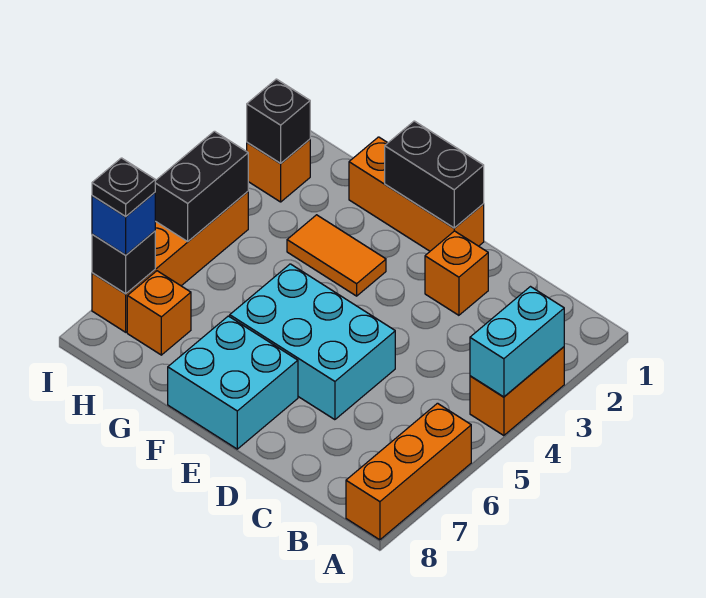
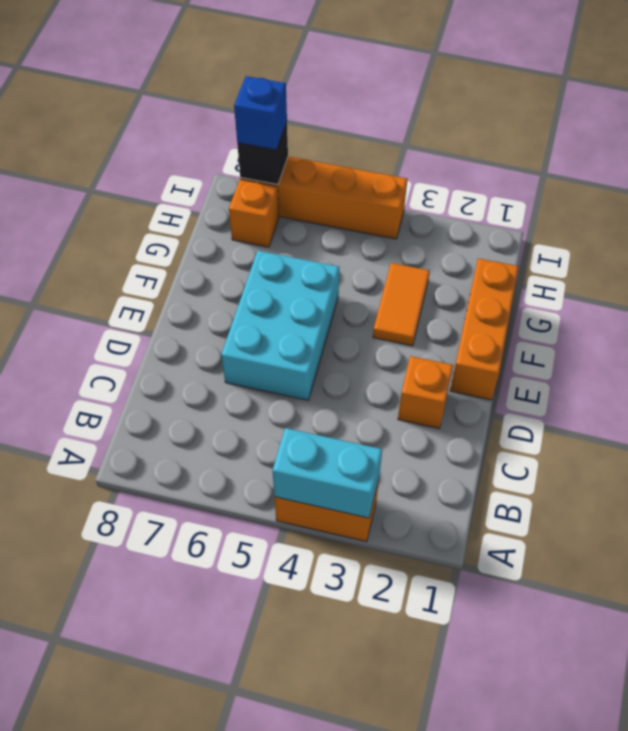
none -> orange 1x3 brick [346,403,471,540]
none -> cyan 2x2 brick [168,316,298,449]
none -> orange 1x1 brick [247,139,310,202]

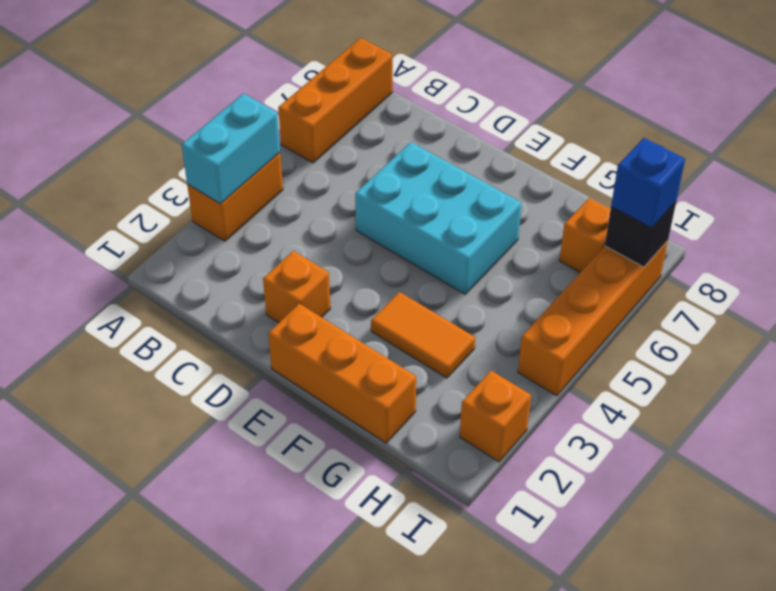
none -> cyan 2x2 brick [168,316,298,449]
none -> black 1x2 brick [385,121,484,228]
none -> black 1x1 brick [247,79,310,163]

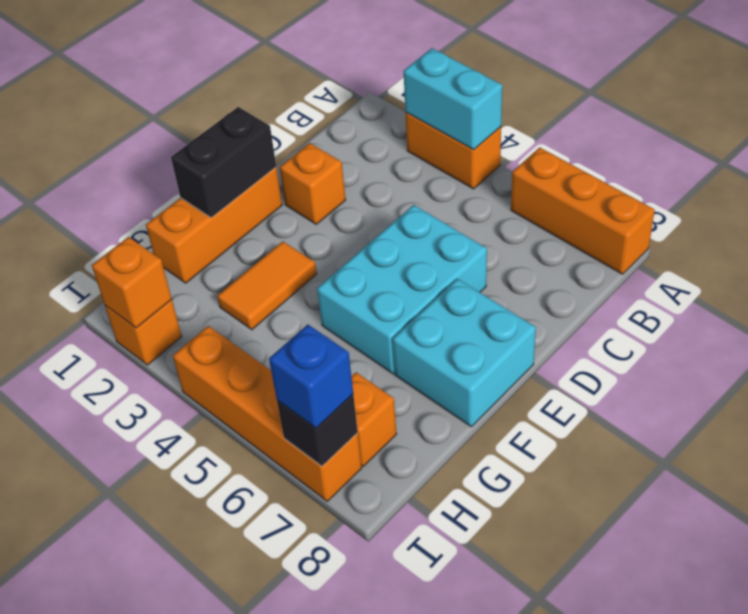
orange 1x1 brick [92,237,172,328] -> black 1x1 brick [247,79,310,163]
none -> black 1x2 brick [155,131,248,241]
none -> black 1x1 plate [92,158,155,217]

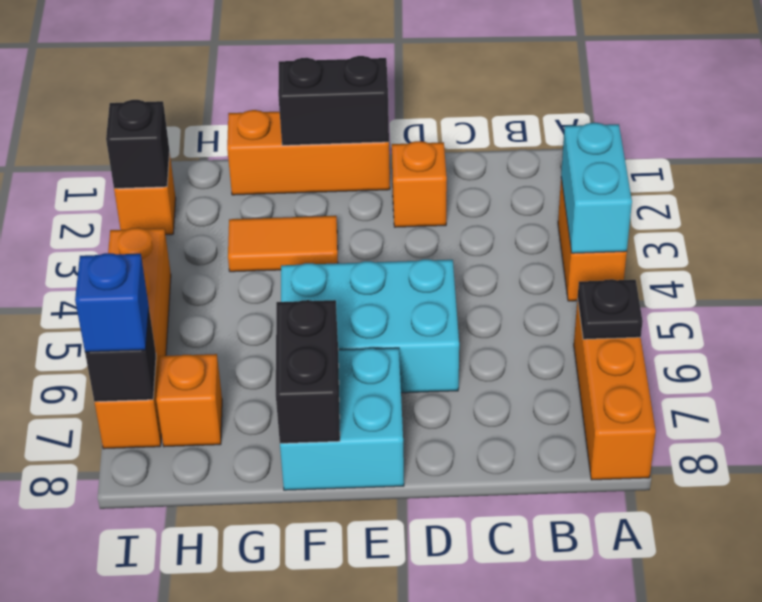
black 1x1 plate [578,279,643,339] -> black 1x1 plate moved to [92,158,155,217]
black 1x2 brick [276,300,340,443] -> black 1x2 brick moved to [155,131,248,241]

